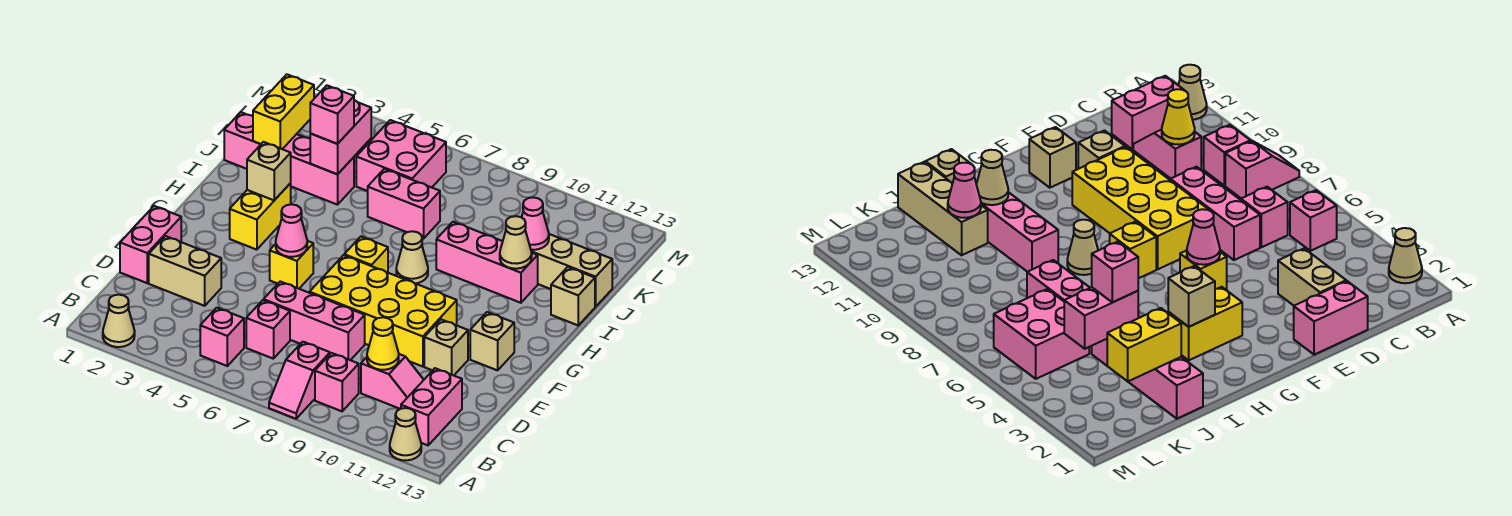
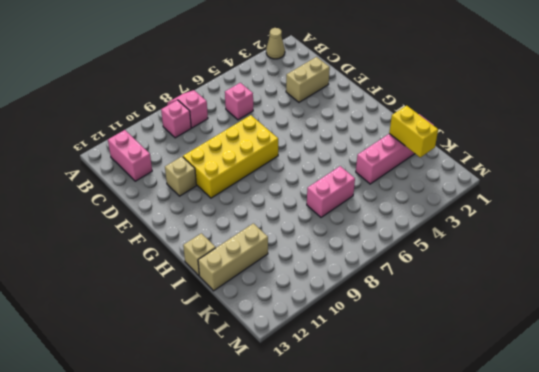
none -> tan 1x1 cone [390,408,421,460]
none -> pink 1x1 brick [200,308,244,366]
none -> pink 1x2 slope [361,354,424,409]
none -> pink 1x2 brick [120,206,181,283]

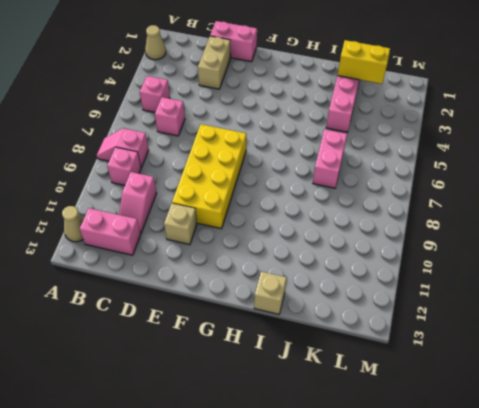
none -> pink 1x3 brick [264,281,365,360]
none -> yellow 1x1 brick [270,241,313,289]
none -> tan 1x1 brick [470,312,514,370]
none -> yellow 1x2 brick [230,183,291,250]

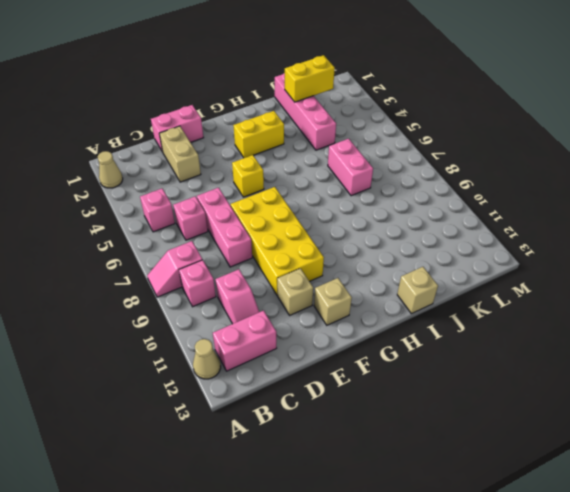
none -> yellow 1x1 brick [344,237,388,273]
none -> tan 1x1 cone [396,231,428,283]
none -> pink 1x3 brick [436,222,538,303]
none -> tan 1x3 brick [531,234,612,307]

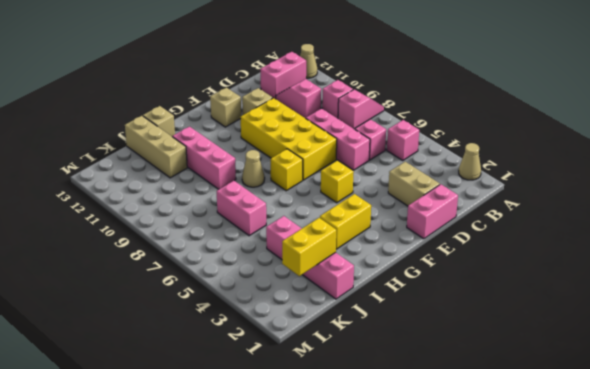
none -> pink 2x2 brick [356,120,446,191]
none -> yellow 1x1 cone [367,317,399,370]
none -> pink 1x1 cone [276,204,307,257]
none -> tan 1x1 brick [247,142,291,200]

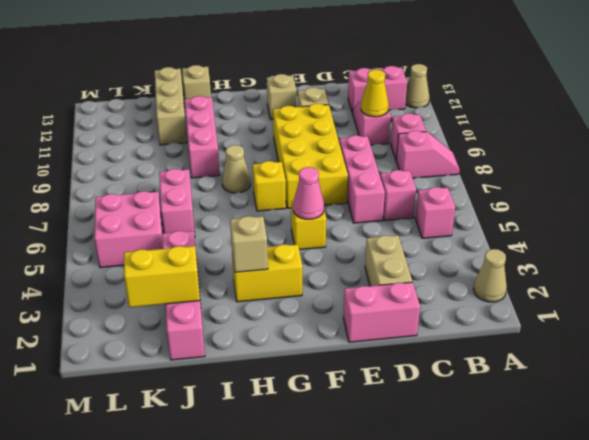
none -> tan 1x1 cone [500,216,532,269]
none -> pink 1x2 brick [310,100,371,174]
none -> pink 1x1 cone [522,197,549,250]
none -> pink 1x1 brick [310,85,354,144]

